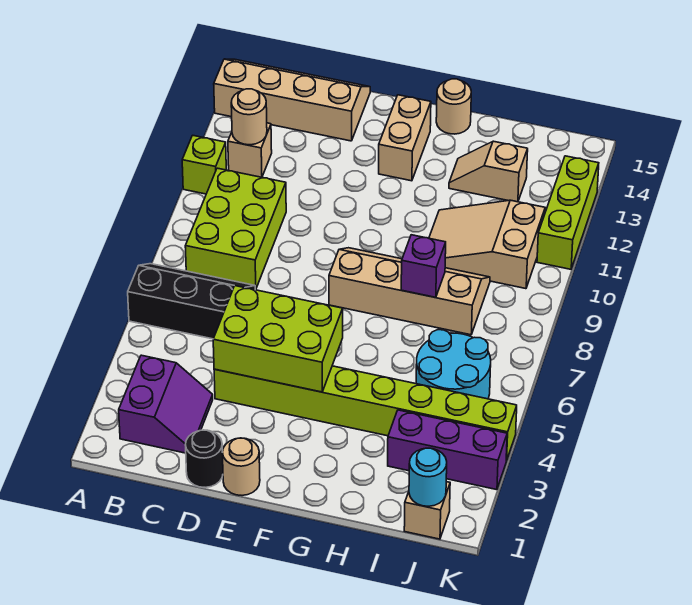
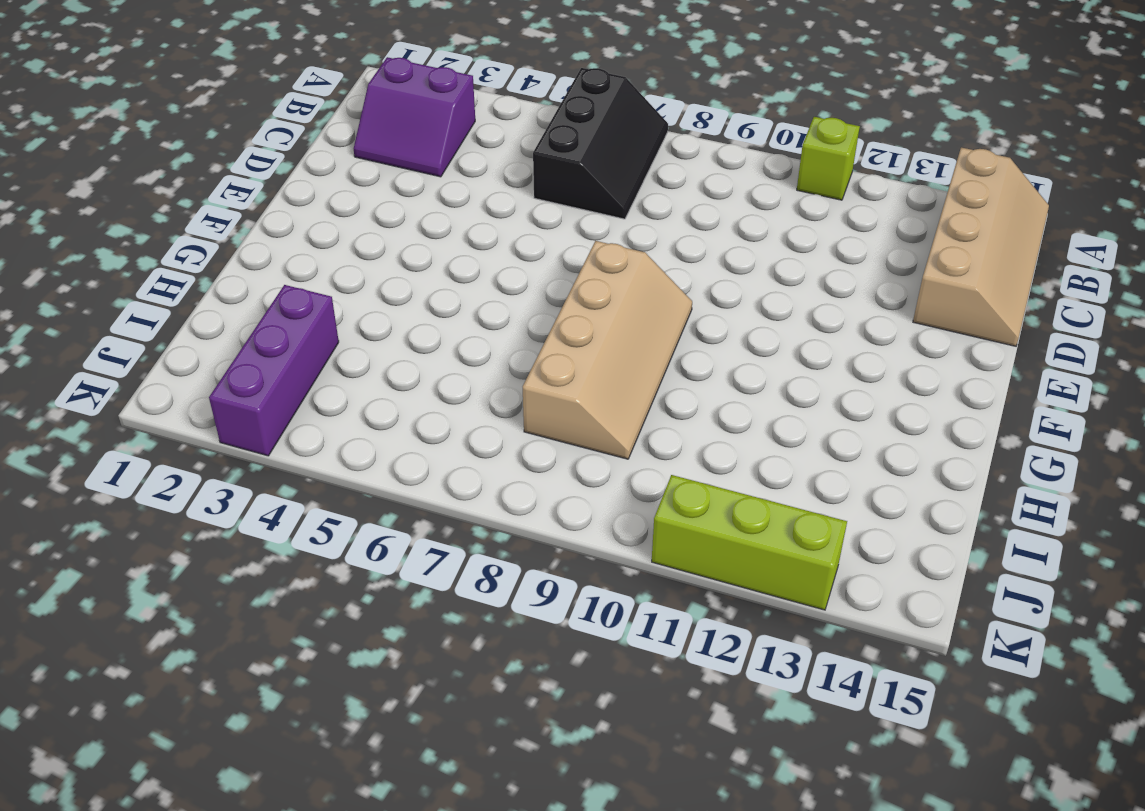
none -> lime 2x3 brick [185,168,286,290]
none -> tan 1x1 brick [228,123,272,177]
none -> black 1x1 round brick [186,430,223,487]

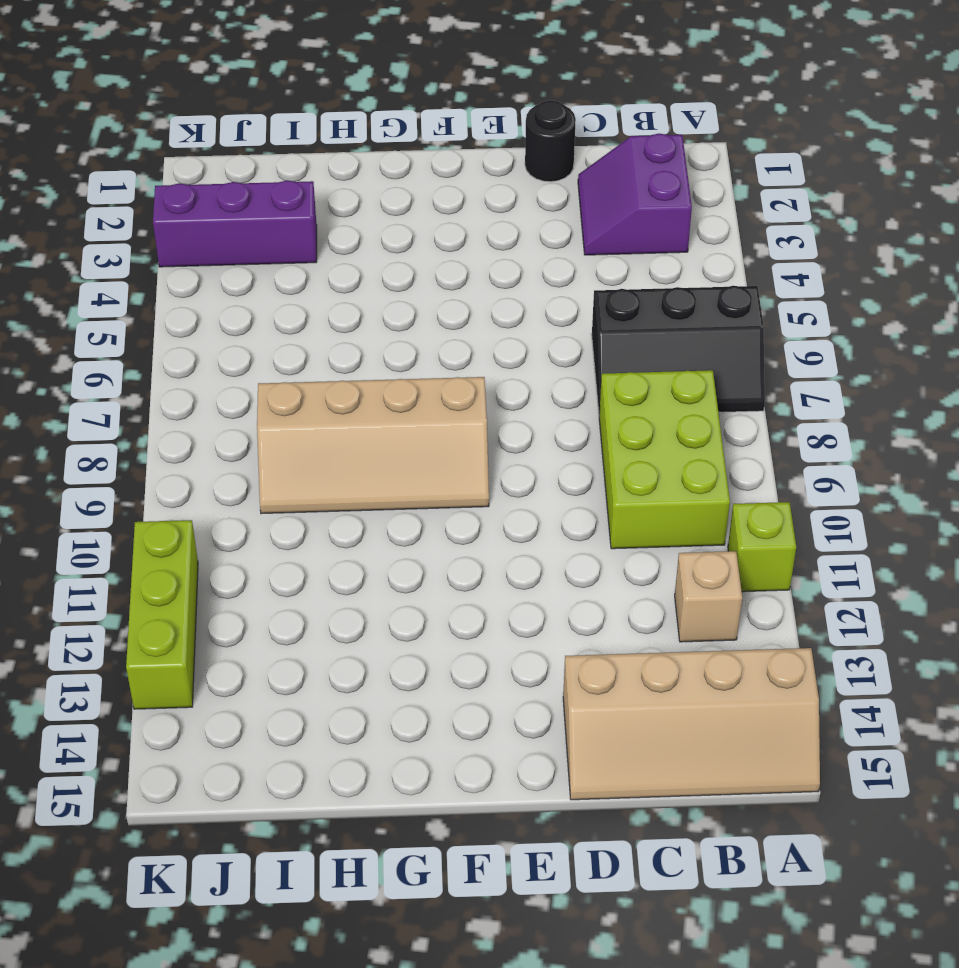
none -> lime 1x8 brick [214,366,517,461]
none -> tan 1x1 round brick [222,438,260,495]
none -> tan 1x2 brick [379,95,431,181]

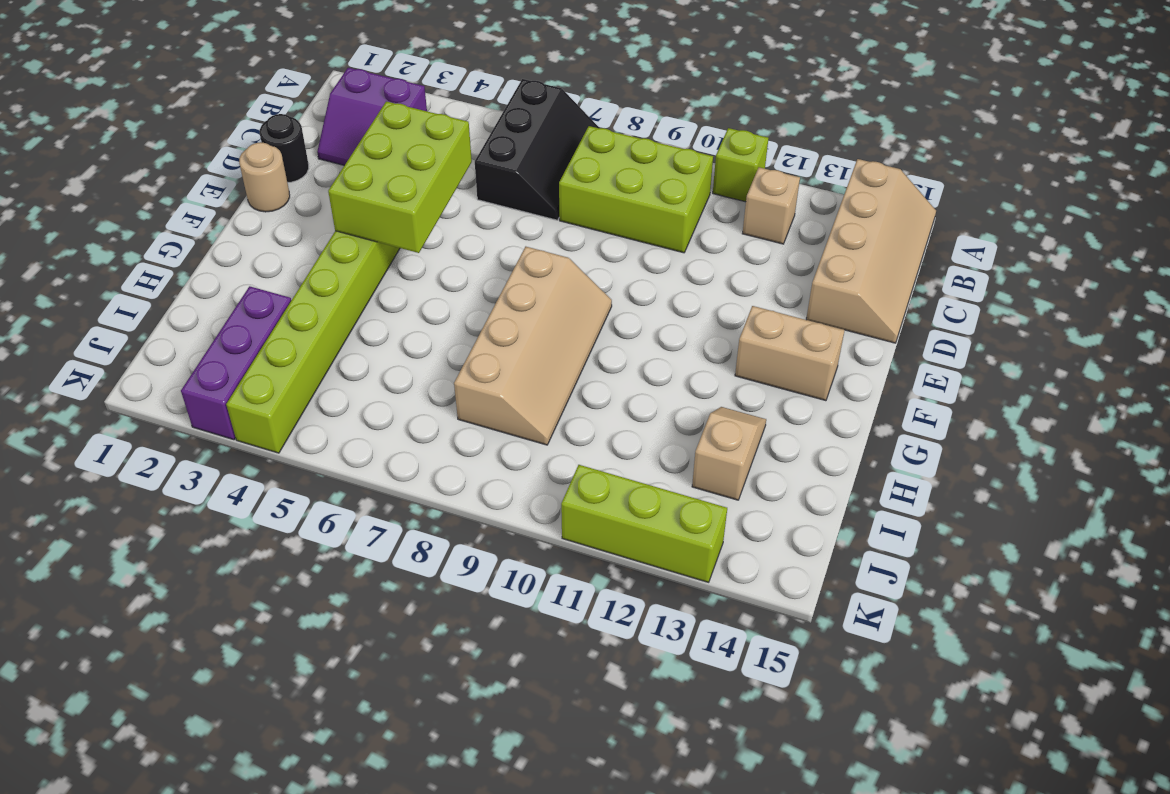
none -> tan 1x1 round brick [436,79,471,134]
none -> tan 2x3 slope [429,200,545,289]
none -> cyan 2x2 round brick [416,330,491,399]

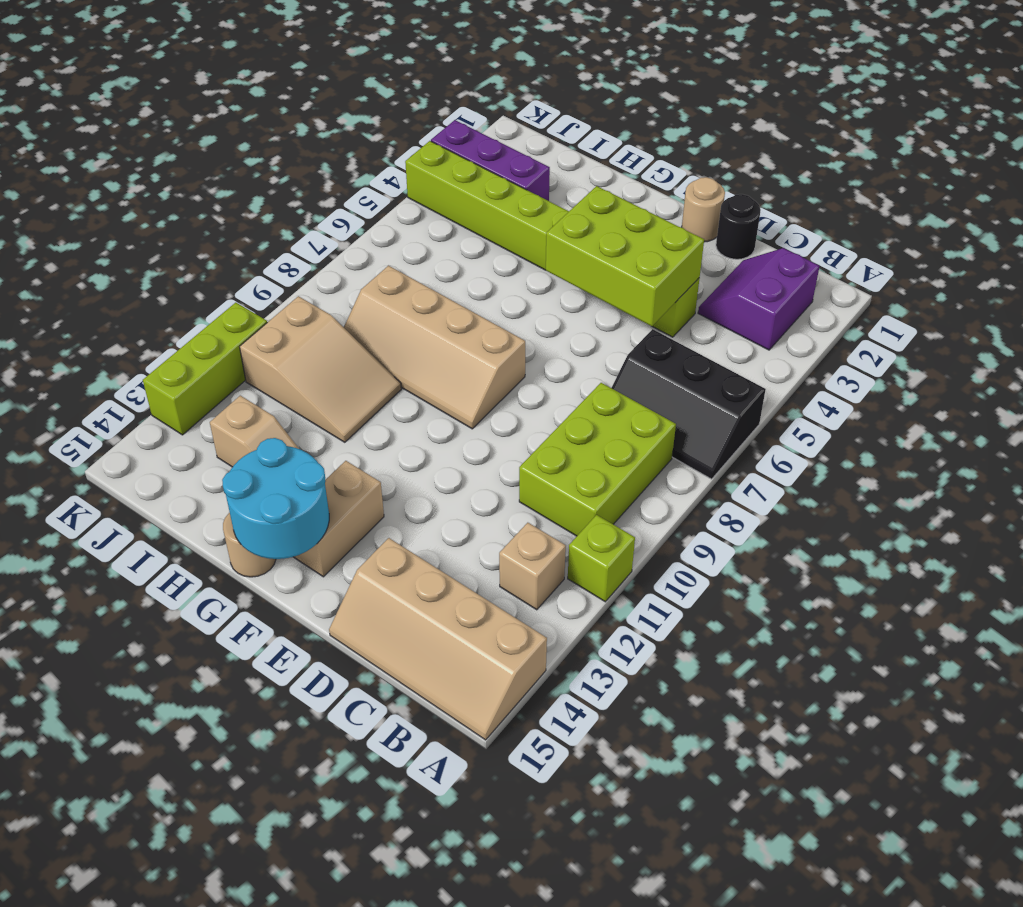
cyan 2x2 round brick [222,438,329,559] -> cyan 2x2 round brick moved to [416,330,491,399]
none -> tan 1x1 brick [404,482,450,539]
none -> tan 1x1 round brick [231,89,267,145]
none -> purple 1x1 brick [401,235,446,297]

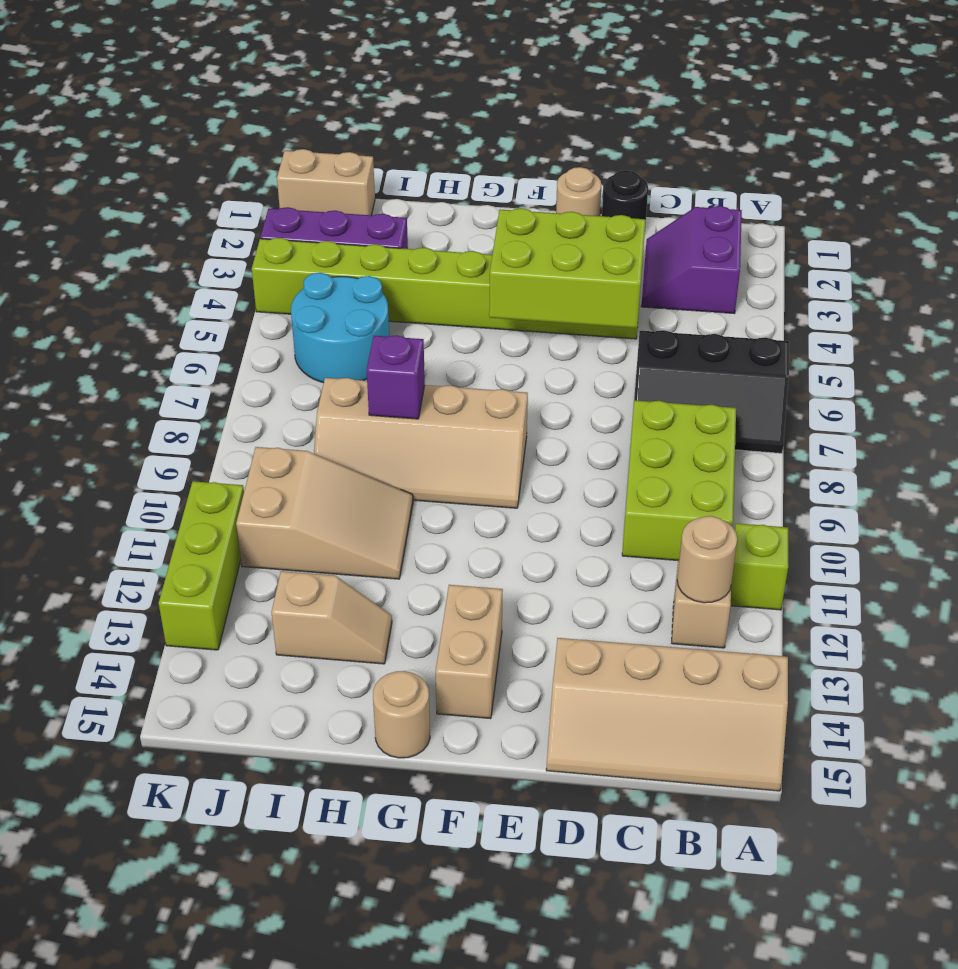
tan 1x2 brick [277,149,375,215] -> tan 1x1 brick [404,482,450,539]
none -> cyan 1x1 round brick [409,448,447,506]

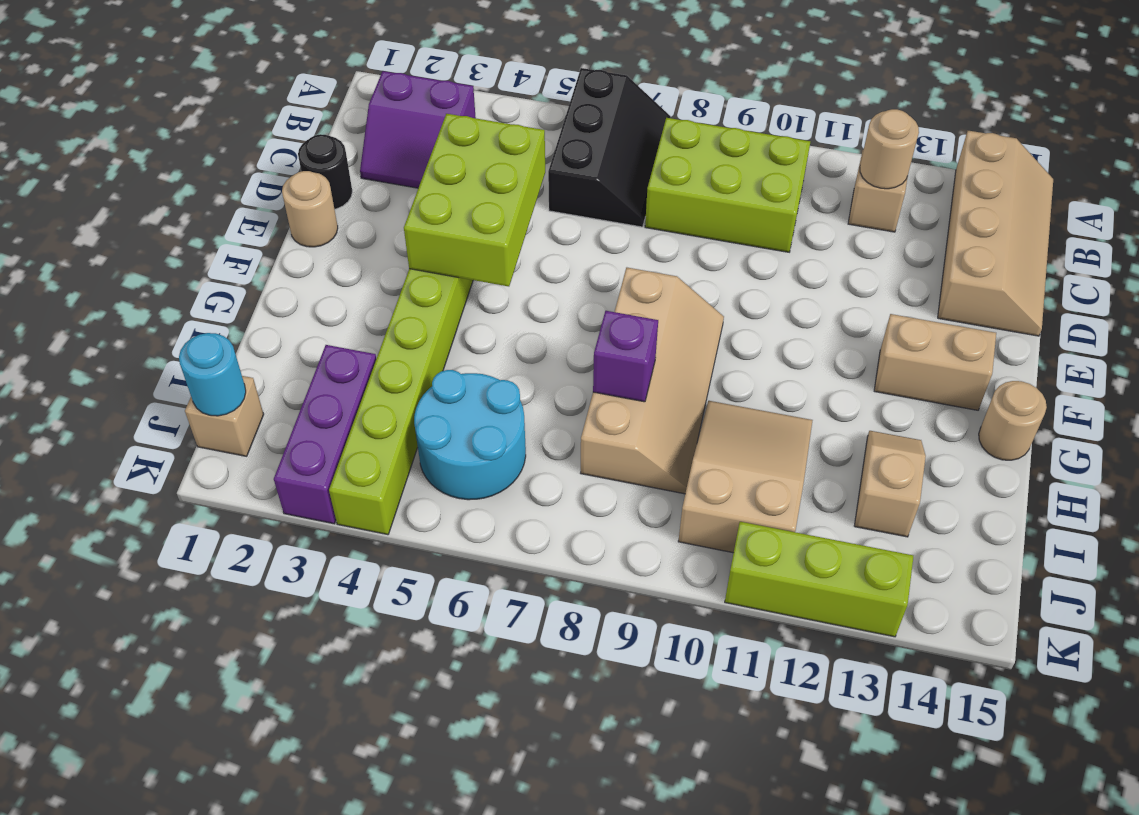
none -> lime 1x1 brick [182,135,226,194]

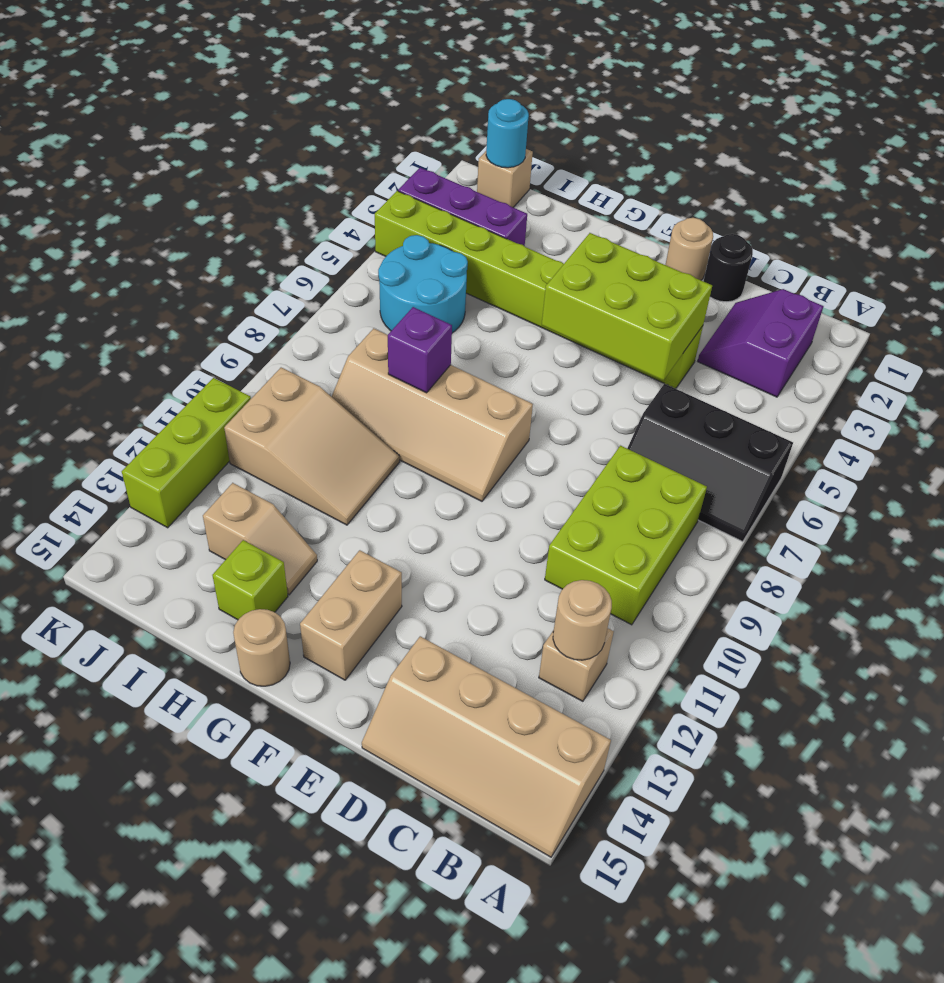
lime 1x1 brick [212,540,288,620] -> lime 1x1 brick moved to [182,135,226,194]

